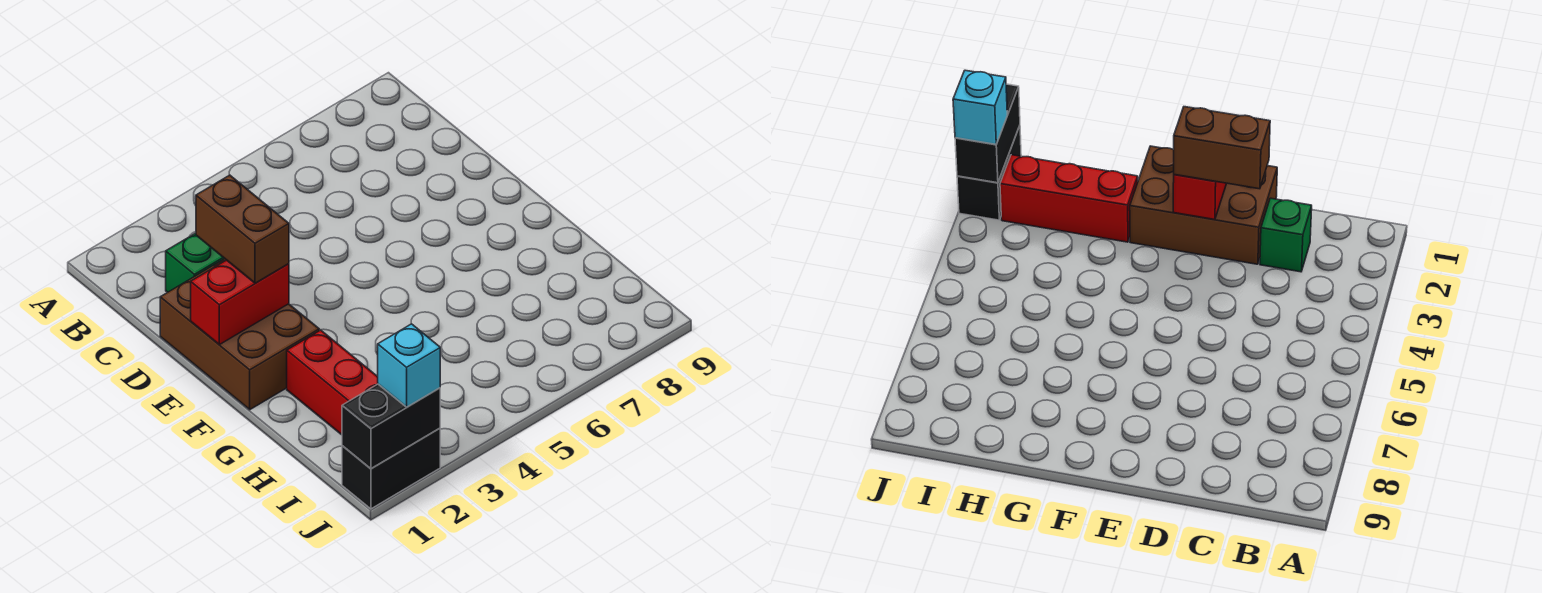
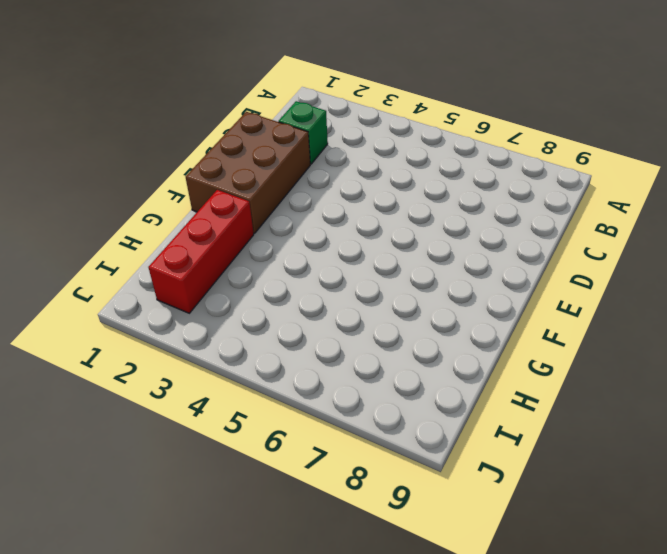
none -> black 1x2 brick [342,428,440,509]
none -> red 1x2 brick [191,260,289,345]

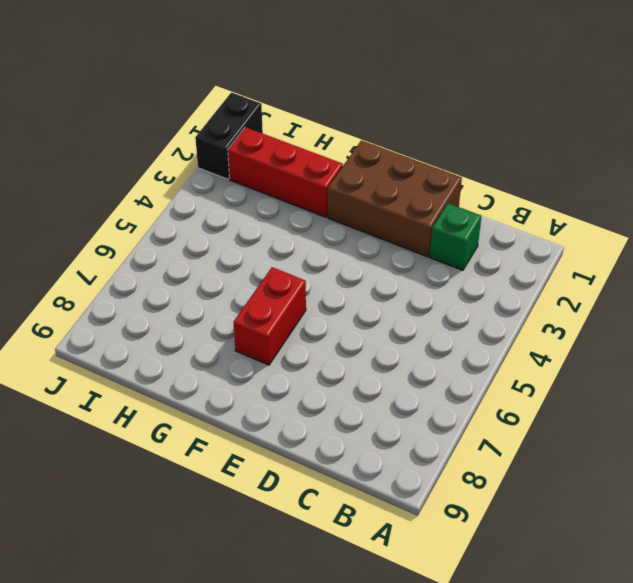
red 1x2 brick [234,267,306,365] -> red 1x2 brick moved to [191,260,289,345]
none -> black 1x2 brick [342,384,440,468]
none -> brown 1x2 brick [196,175,289,283]

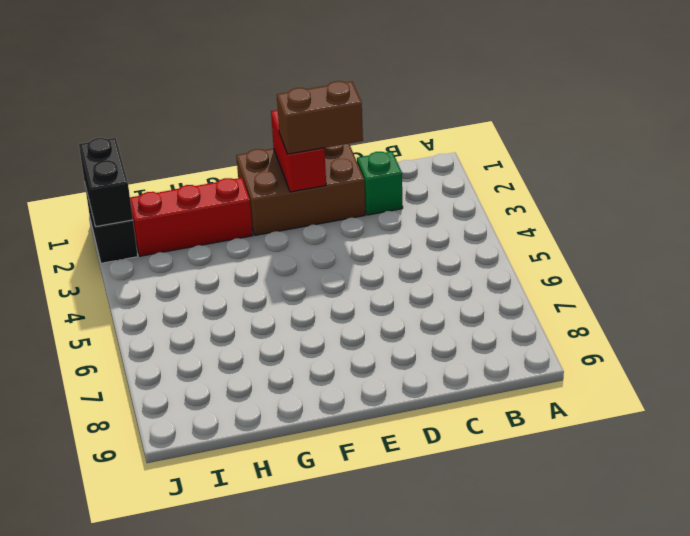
none -> cyan 1x1 brick [378,324,440,407]

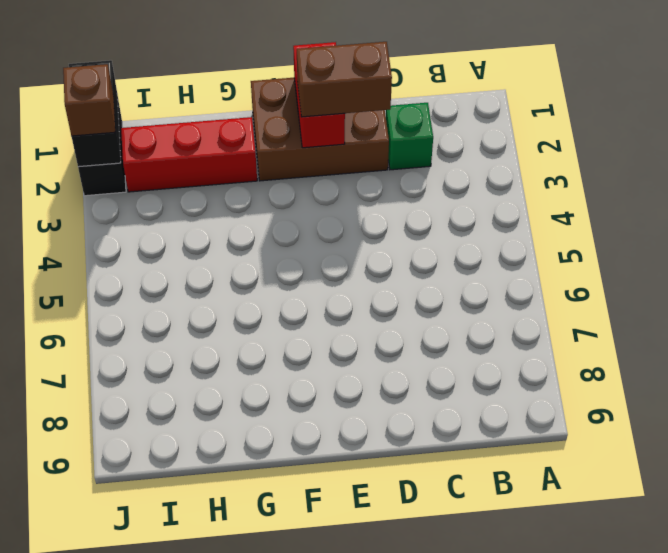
brown 1x1 brick [63,64,115,136] -> cyan 1x1 brick [378,324,440,407]

